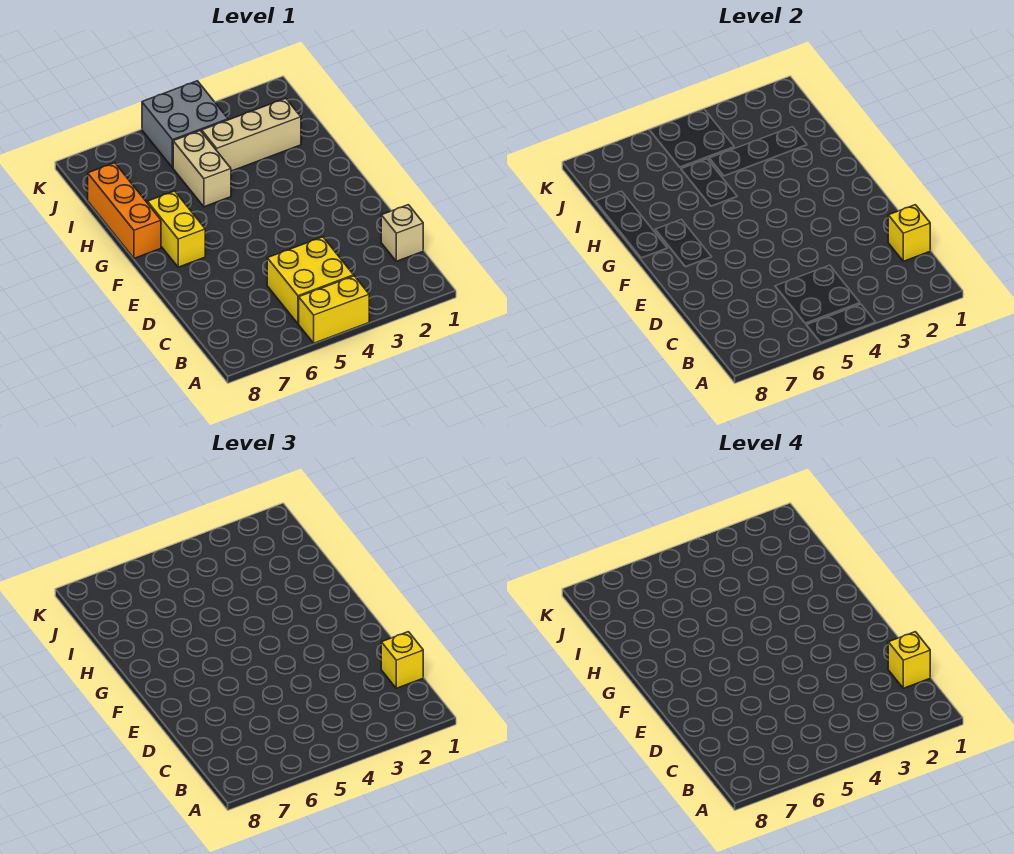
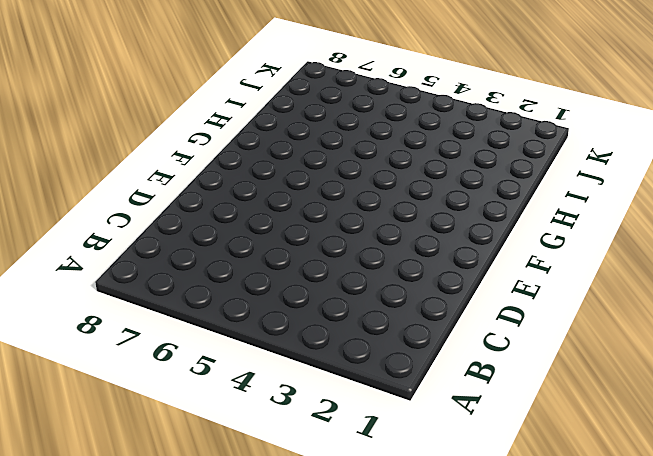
none -> yellow 1x2 brick [299,276,369,343]
none -> yellow 2x2 brick [267,237,354,324]

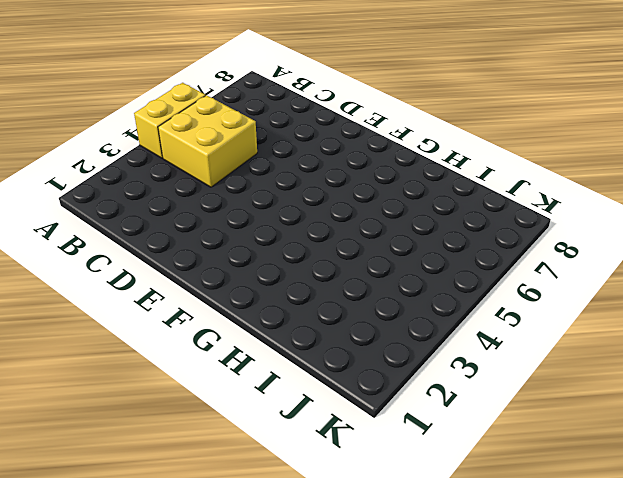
none -> tan 1x1 brick [381,205,423,261]
none -> yellow 1x2 brick [148,191,205,267]

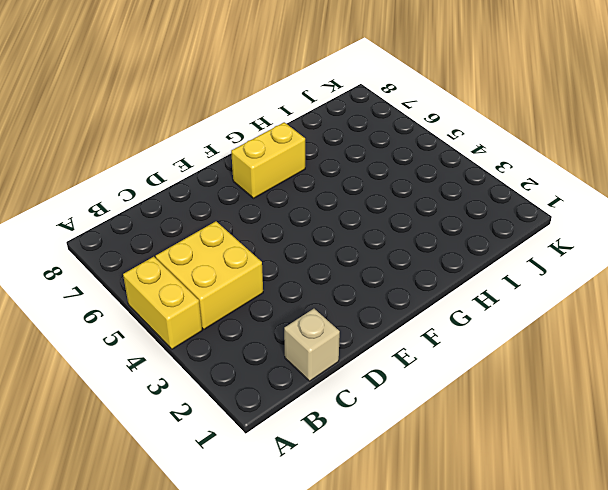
none -> orange 1x3 brick [88,163,161,258]
none -> tan 1x2 brick [173,131,231,207]

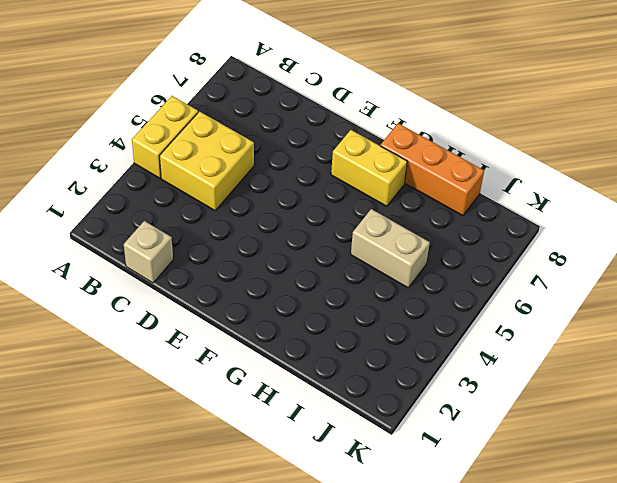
none -> tan 1x3 brick [202,98,301,171]
none -> grey 2x2 brick [142,81,228,168]

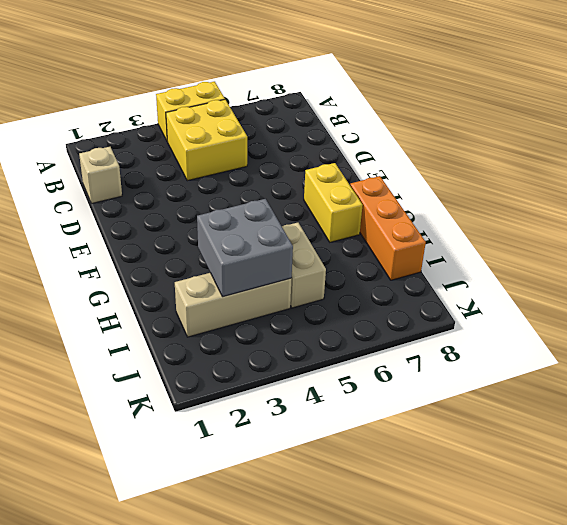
grey 2x2 brick [197,199,293,297] -> grey 2x2 brick moved to [142,81,228,168]
none -> yellow 1x1 brick [888,205,930,261]
none -> yellow 1x1 brick [381,632,423,688]

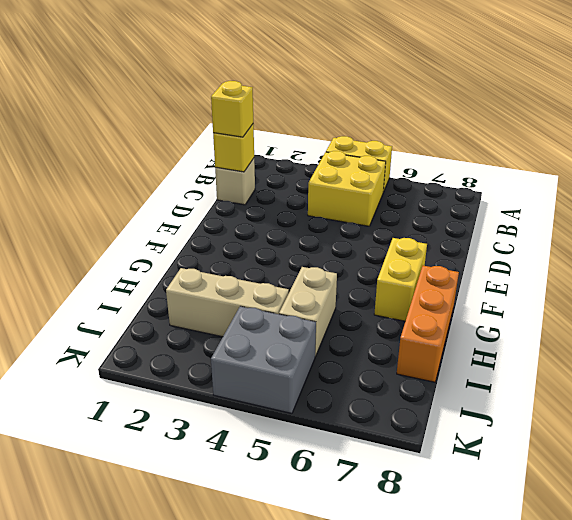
none -> yellow 1x1 brick [888,632,930,688]

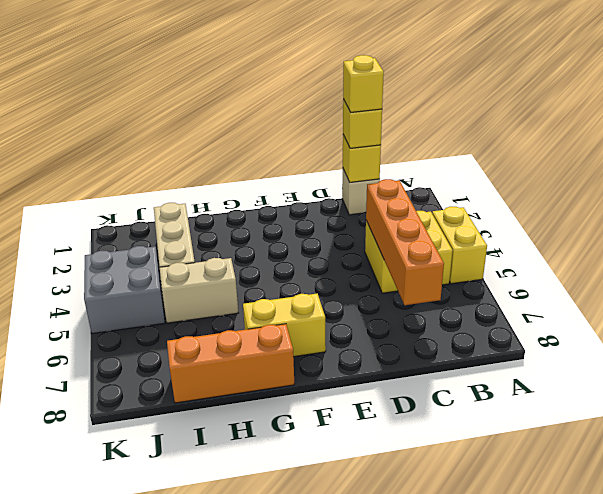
orange 1x4 brick [366,179,444,305] -> none

